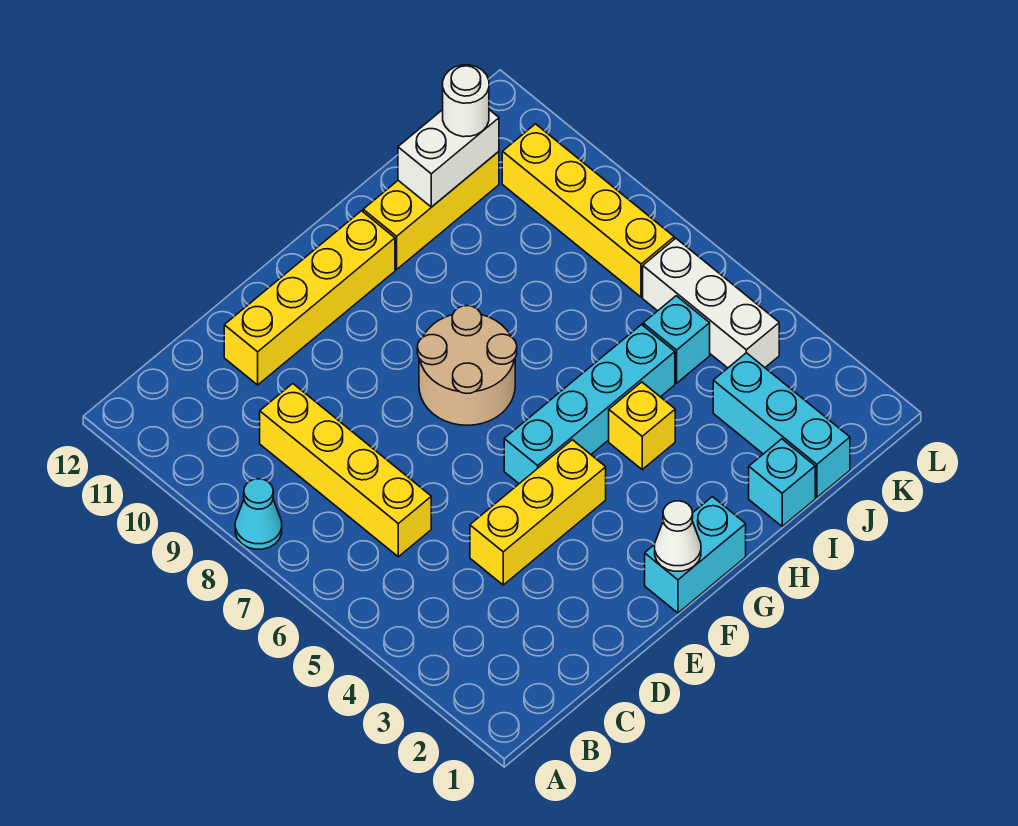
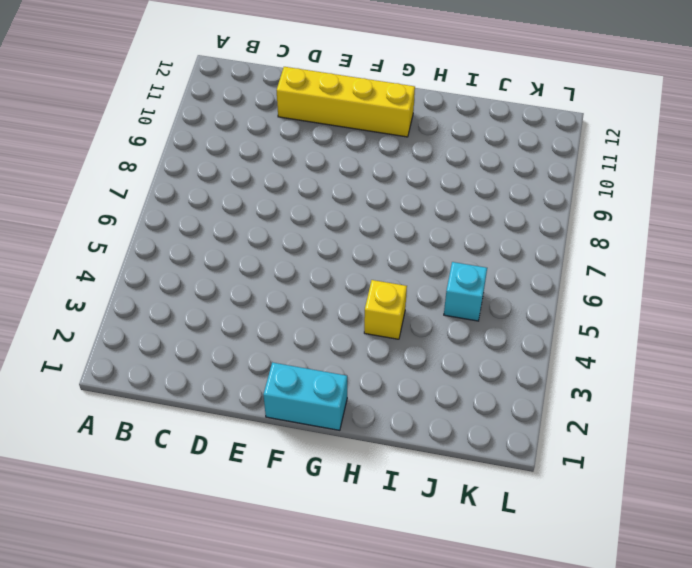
none -> cyan 1x1 cone [235,479,282,549]
none -> yellow 1x4 brick [260,384,431,557]
none -> yellow 1x3 brick [470,440,606,585]

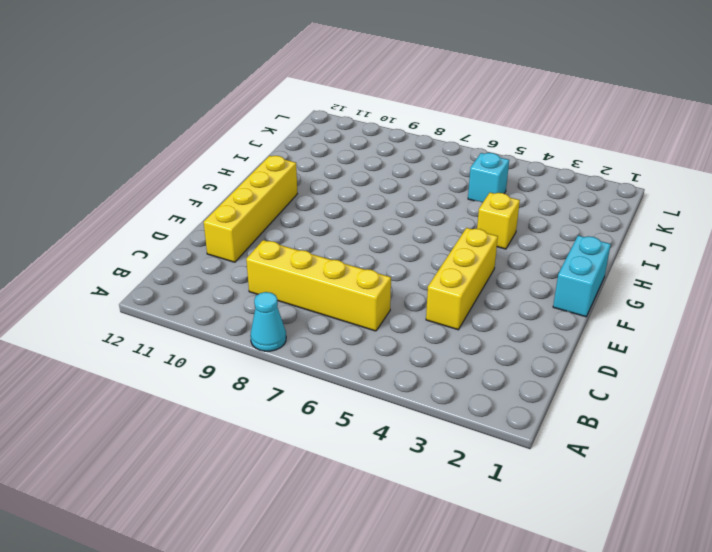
none -> cyan 1x4 brick [504,325,675,484]
none -> tan 2x2 round brick [417,306,517,425]
none -> yellow 1x3 brick [363,152,499,269]

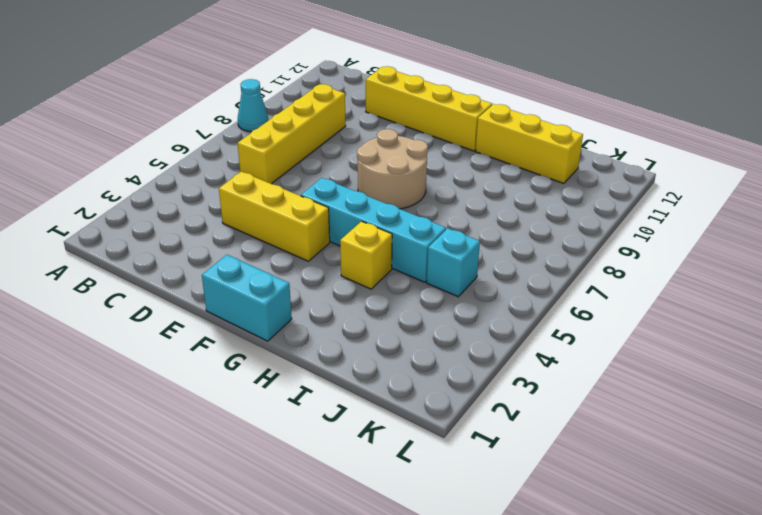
none -> cyan 1x1 brick [749,439,815,526]
none -> cyan 1x3 brick [713,353,850,498]
none -> white 1x3 brick [643,238,779,368]

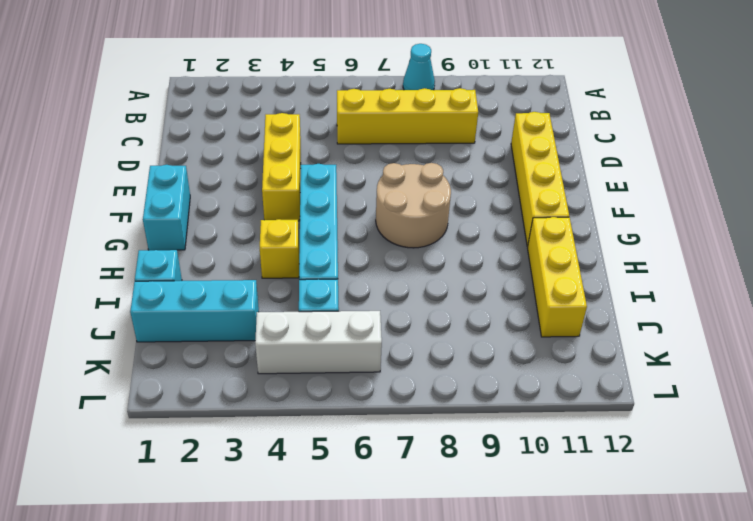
none -> yellow 1x4 brick [502,124,674,297]
none -> white 1x1 cone [655,501,701,571]
none -> white 1x2 brick [398,110,499,207]

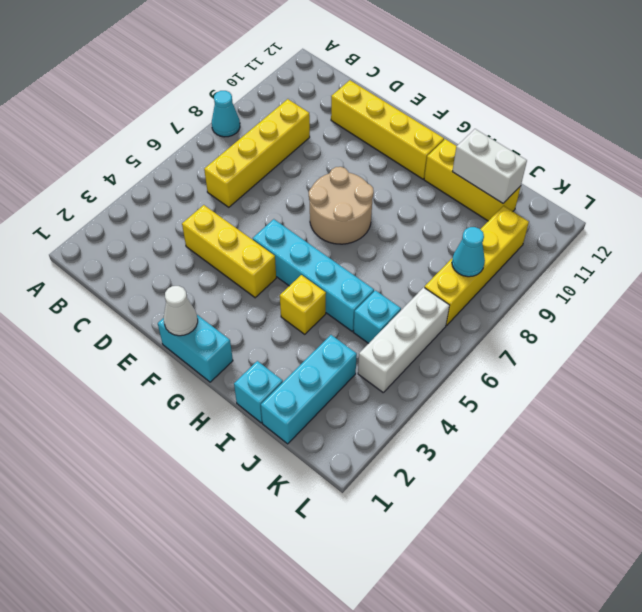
cyan 1x1 cone [452,227,485,277] -> none
none -> white 1x1 round brick [443,65,489,137]

